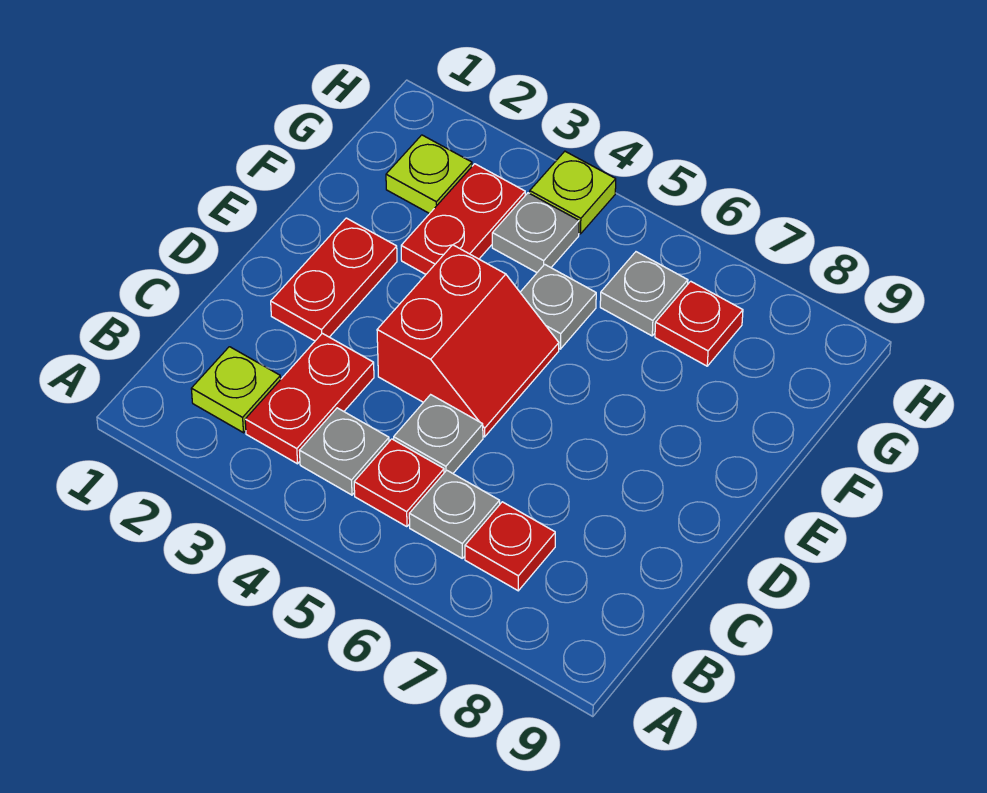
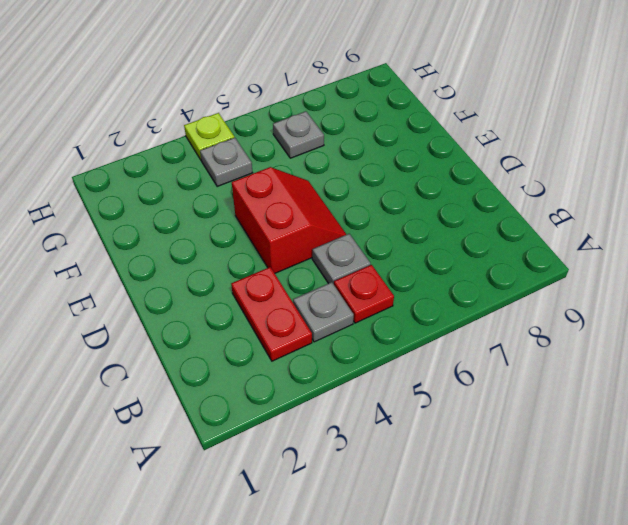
none -> lime 1x1 plate [191,347,281,433]
none -> grey 1x1 plate [409,470,500,558]
none -> red 1x1 plate [465,502,555,591]

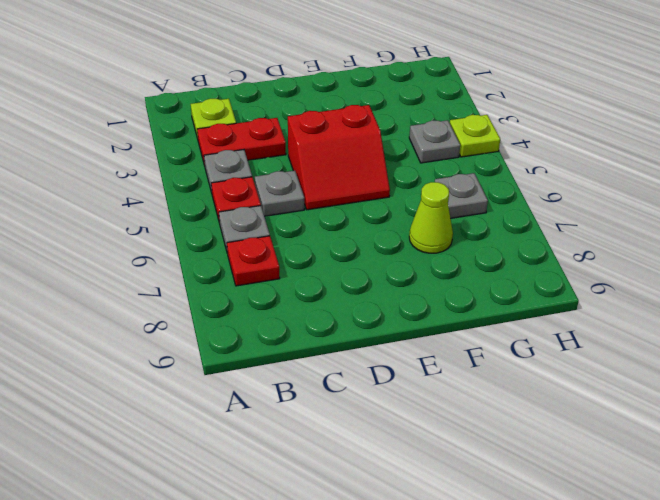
lime 1x1 cone [409,182,453,253] -> none
none -> red 1x2 plate [271,218,397,341]
none -> red 1x2 plate [401,164,525,274]
none -> grey 1x1 plate [520,264,596,349]

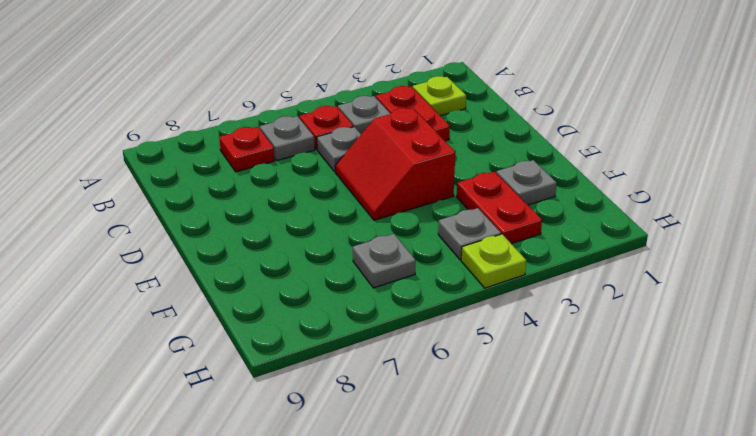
grey 1x1 plate [497,160,557,205] -> grey 1x1 plate moved to [520,264,596,349]
none -> red 1x2 plate [271,218,397,341]
none -> lime 1x1 plate [386,135,472,214]
none -> red 1x1 plate [655,281,743,366]

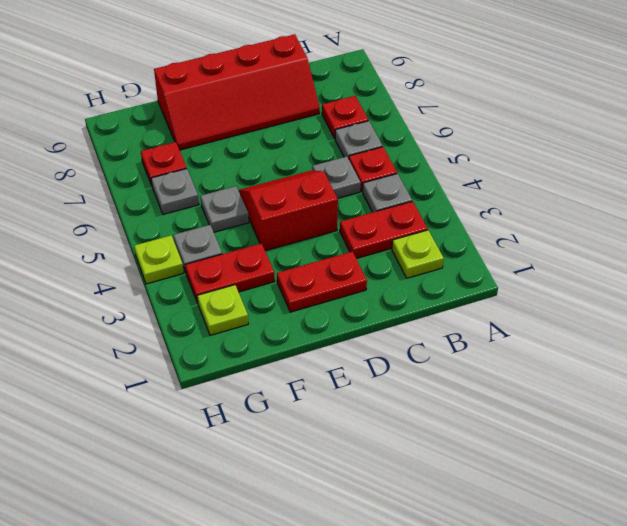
red 2x4 slope [154,34,320,150] -> none

